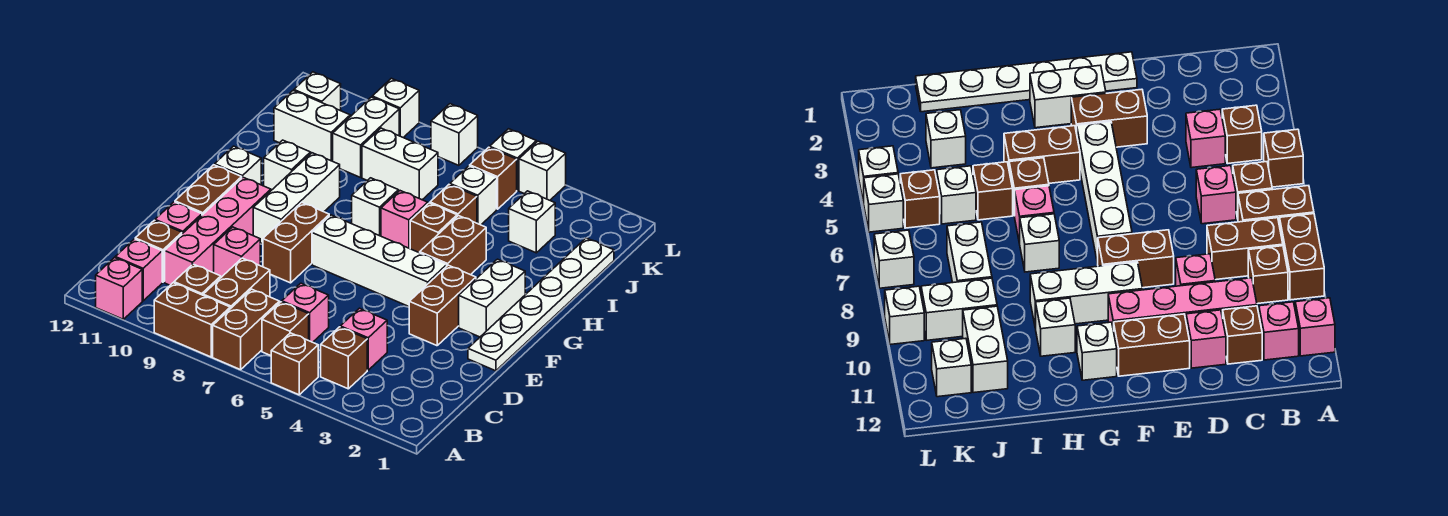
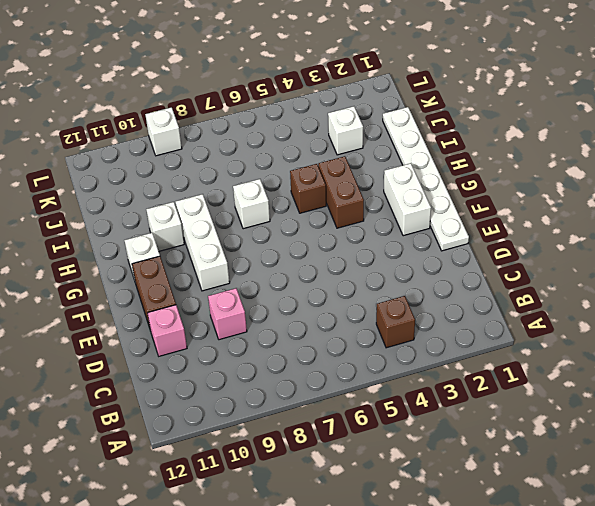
none -> brown 1x1 brick [271,333,318,395]
none -> brown 1x2 brick [213,289,279,370]
none -> brown 1x2 brick [154,283,230,357]
none -> pink 1x1 brick [96,258,142,319]

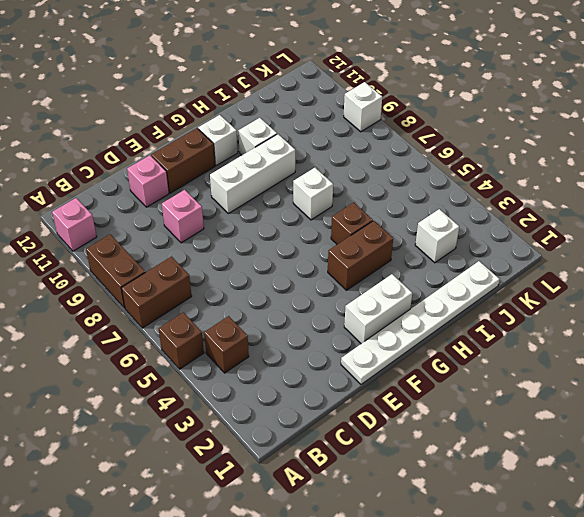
none -> brown 1x1 brick [262,302,309,356]
none -> brown 1x2 brick [203,258,270,309]
none -> brown 1x1 brick [174,264,221,295]
none -> pink 1x1 brick [115,239,162,301]

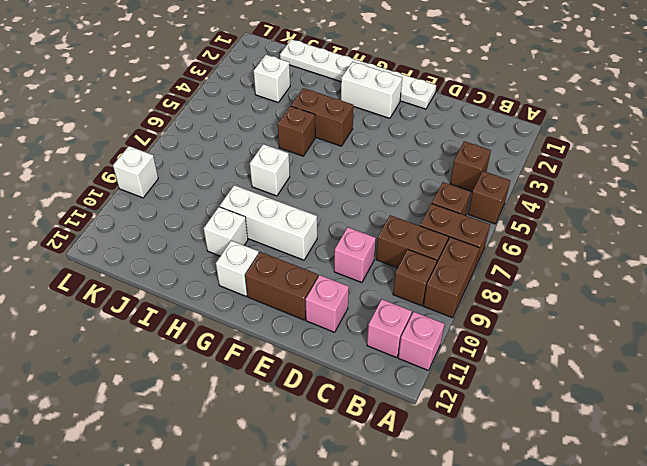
none -> pink 1x1 brick [340,308,387,370]
none -> pink 1x1 brick [282,283,329,342]
none -> pink 1x4 brick [165,177,271,285]
none -> brown 1x1 brick [135,220,182,282]

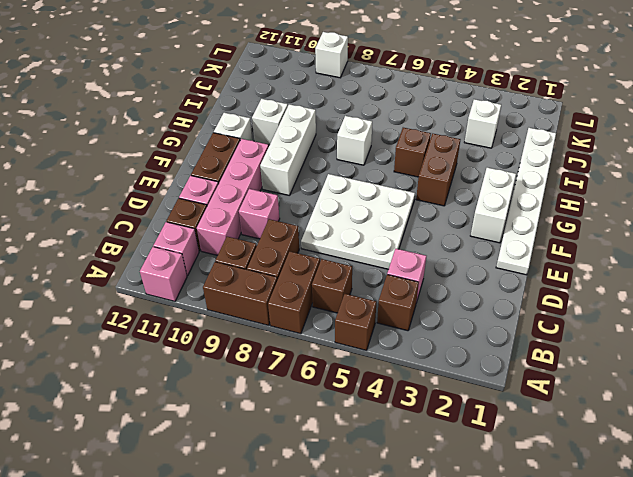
white 3x3 plate [301,174,415,269] -> white 1x4 brick [312,215,447,306]
none -> pink 1x1 brick [282,283,329,342]
none -> brown 1x2 brick [409,265,476,346]
none -> brown 1x2 brick [263,202,329,283]
none -> pink 1x1 brick [381,191,428,249]

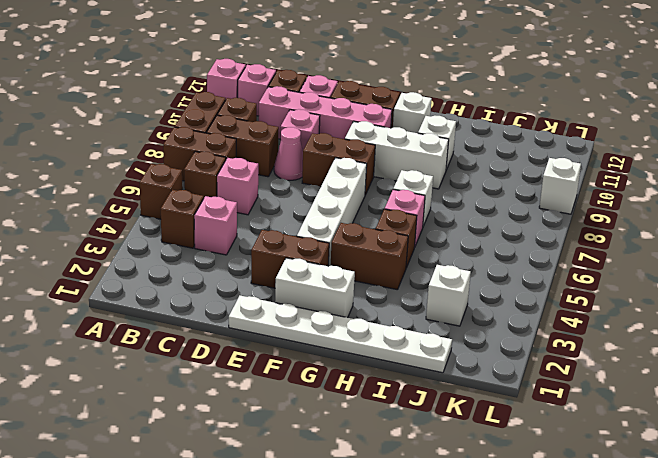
pink 1x1 cone [274,127,303,180] -> none
none -> brown 1x1 brick [430,185,477,223]
none -> white 1x1 brick [450,166,497,225]
none -> white 1x2 brick [362,128,438,200]
none -> white 1x2 brick [333,97,399,177]

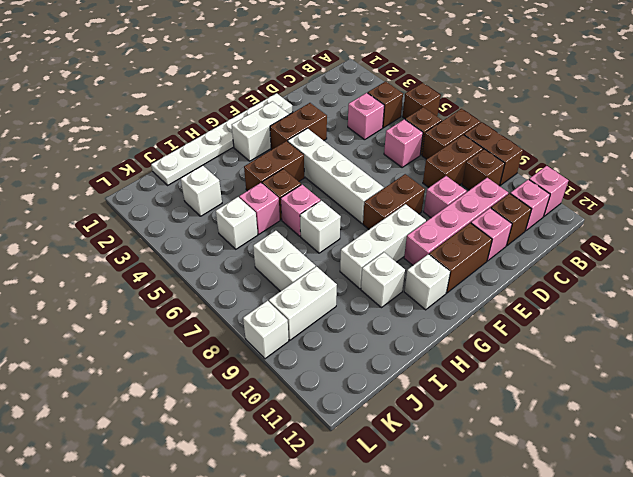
pink 1x1 brick [239,183,280,234] -> brown 1x1 brick [430,185,477,223]
none -> white 1x2 brick [274,91,350,161]
none -> brown 1x1 brick [470,147,517,209]
none -> white 1x1 brick [294,72,341,111]
none -> white 1x1 brick [519,141,566,200]

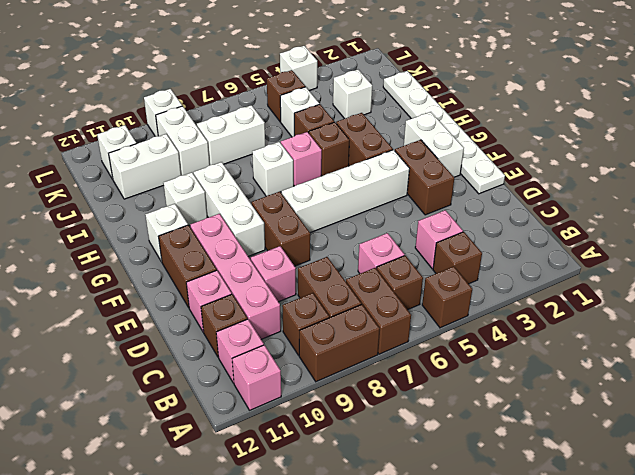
none -> white 1x1 brick [490,129,536,191]
none -> white 1x1 brick [431,104,478,165]

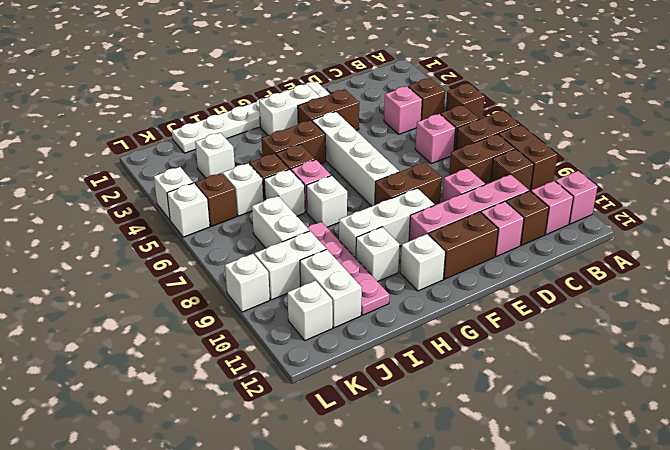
white 1x1 brick [264,169,305,216] -> white 1x1 brick moved to [431,104,478,165]
pink 1x4 plate [307,222,389,315] -> none

